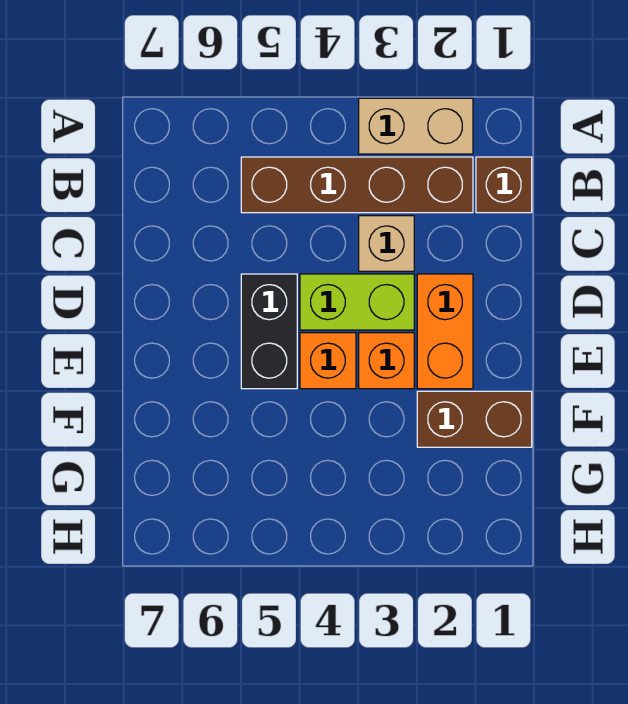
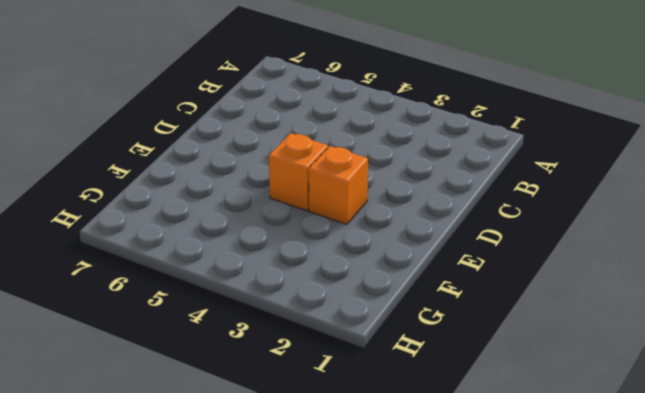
none -> tan 1x2 brick [359,98,473,154]
none -> brown 1x1 brick [476,157,532,213]

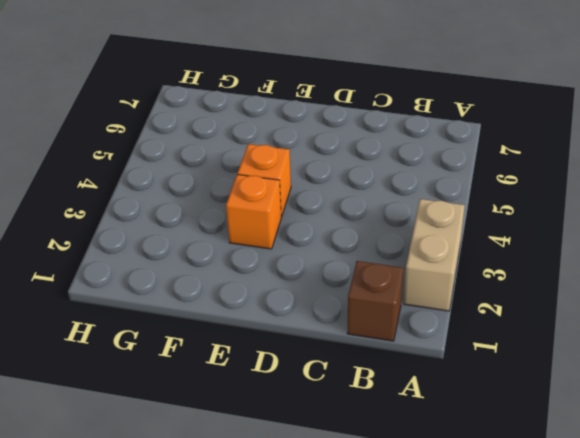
none -> brown 1x4 brick [241,157,473,213]
none -> tan 1x1 brick [359,216,414,271]

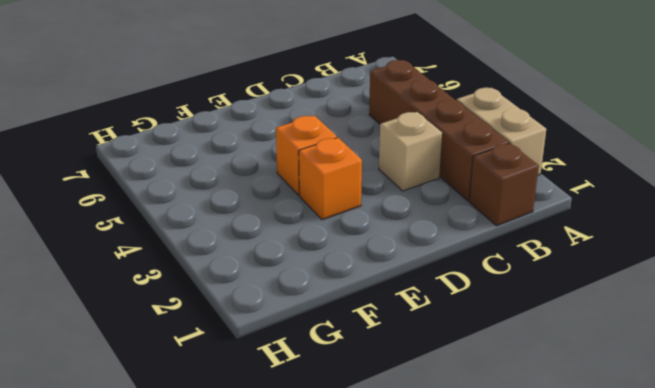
none -> orange 1x2 brick [417,274,473,389]
none -> lime 1x2 brick [300,274,414,330]

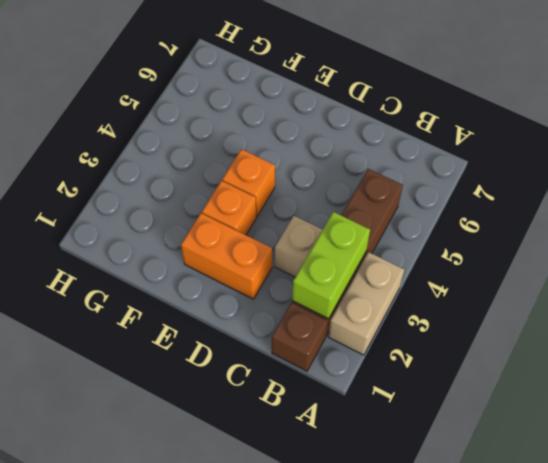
lime 1x2 brick [292,212,370,319] -> lime 1x2 brick moved to [300,274,414,330]
none -> black 1x2 brick [241,274,297,389]
none -> brown 1x2 brick [417,391,532,447]

